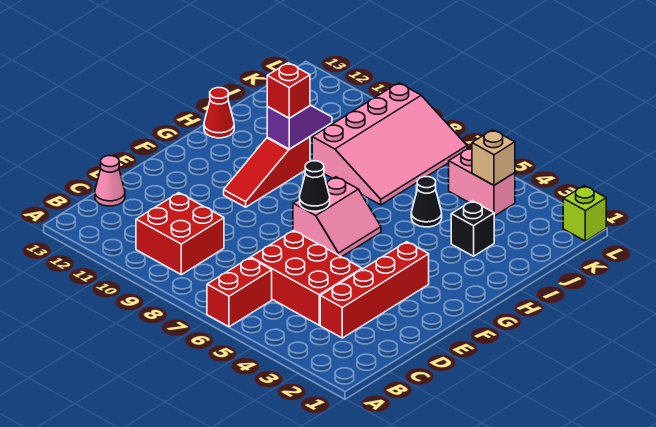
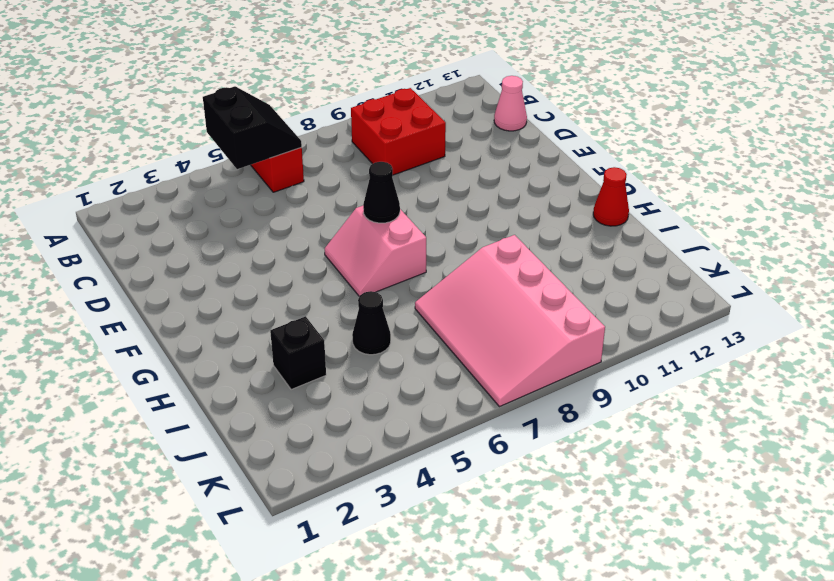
black 2x2 slope [203,86,302,169] -> none
none -> red 1x4 brick [320,242,429,338]
none -> red 2x3 brick [251,230,362,325]
none -> red 1x3 slope [224,137,310,207]

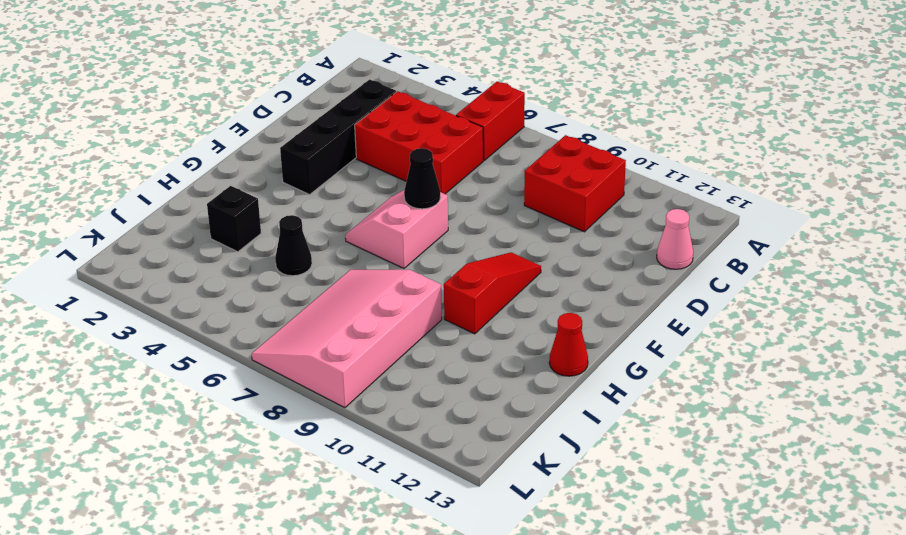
black 1x4 brick [280,79,396,195] -> red 1x4 brick [320,242,429,338]
none -> pink 1x2 brick [449,148,515,216]
none -> lime 1x1 brick [563,186,606,241]
none -> purple 1x2 slope [267,105,332,149]

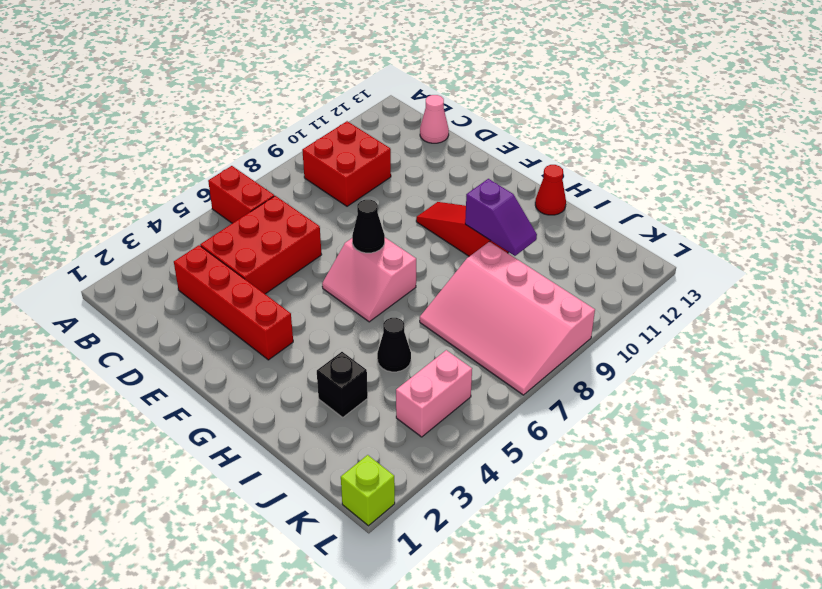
none -> tan 1x1 brick [472,130,515,185]
none -> red 1x1 brick [267,63,310,118]

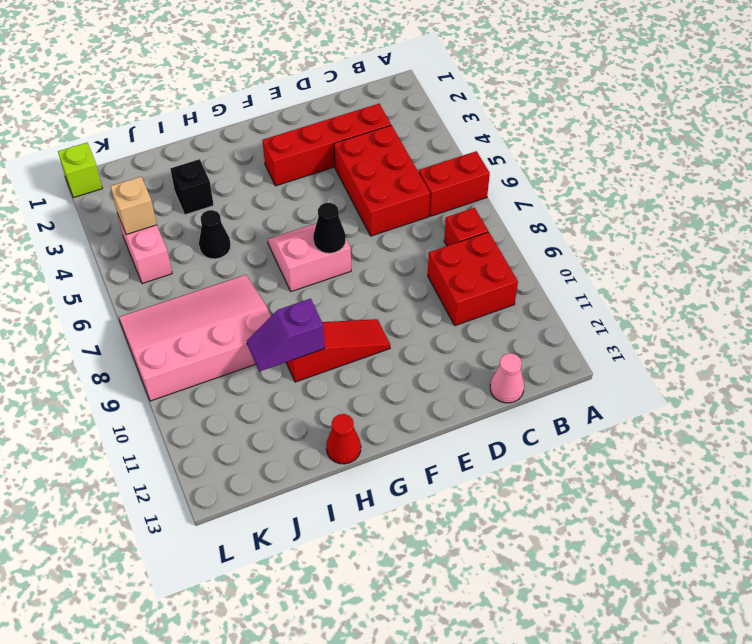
red 1x1 brick [444,208,488,246] -> red 1x1 brick moved to [267,63,310,118]

